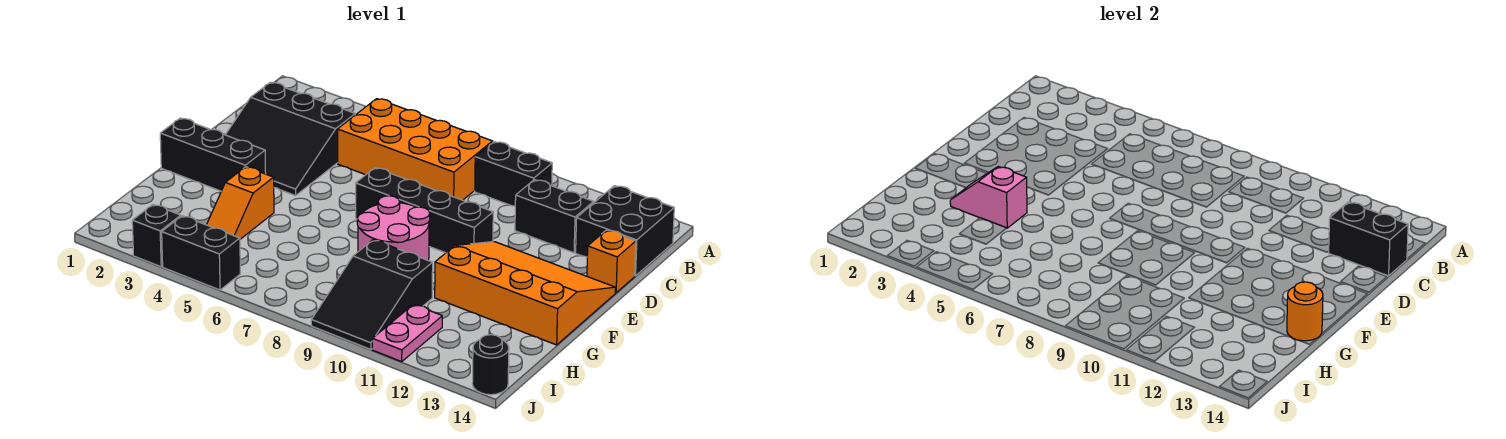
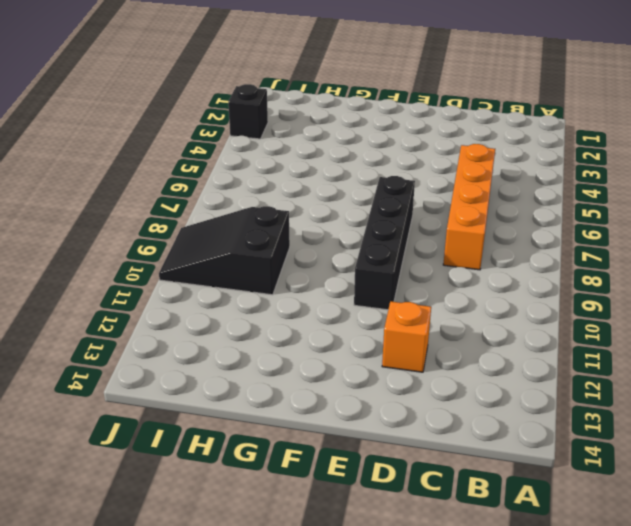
orange 1x4 brick [443,144,495,270] -> orange 2x4 brick [338,99,493,200]
orange 1x1 brick [382,301,431,372] -> orange 1x1 brick moved to [587,230,636,293]
none -> black 1x2 brick [475,142,552,206]
none -> black 2x2 brick [576,186,674,276]
none -> black 3x3 slope [225,82,355,196]

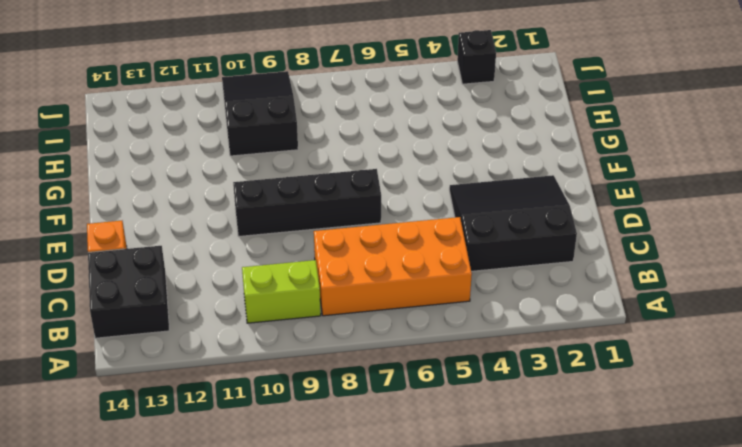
lime 1x2 brick [242,260,321,323] -> black 1x2 brick [475,142,552,206]
none -> black 1x2 brick [515,180,594,253]
none -> orange 3x4 slope [435,242,615,345]
none -> black 1x3 brick [160,118,266,191]

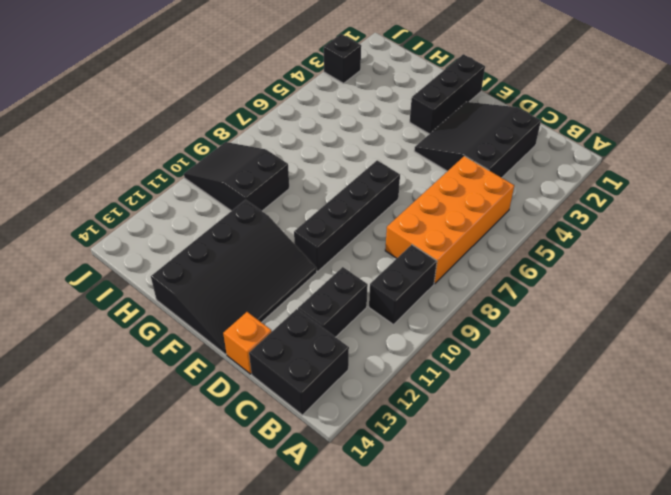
black 3x4 slope [151,200,317,354] -> orange 3x4 slope [435,242,615,345]
none -> pink 2x2 round brick [357,196,430,261]
none -> orange 1x2 slope [207,167,274,239]
none -> pink 1x2 plate [372,304,442,362]

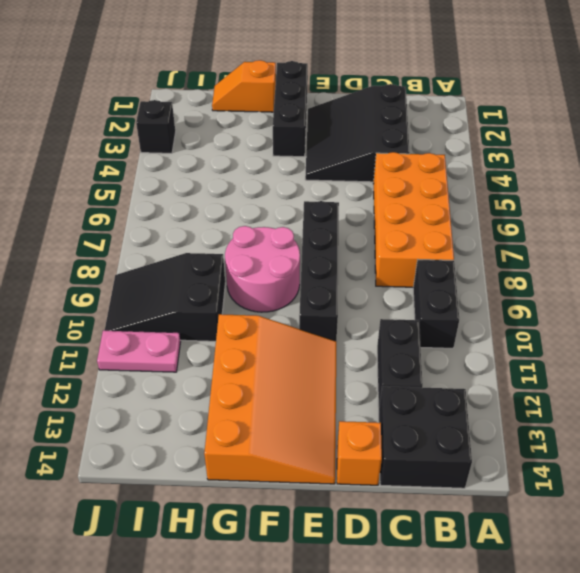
orange 1x2 slope [212,60,276,112] -> orange 1x2 slope moved to [207,167,274,239]
none -> black 1x2 brick [162,216,240,290]
none -> black 1x1 round brick [472,335,509,395]
none -> black 1x2 brick [1329,202,1408,276]

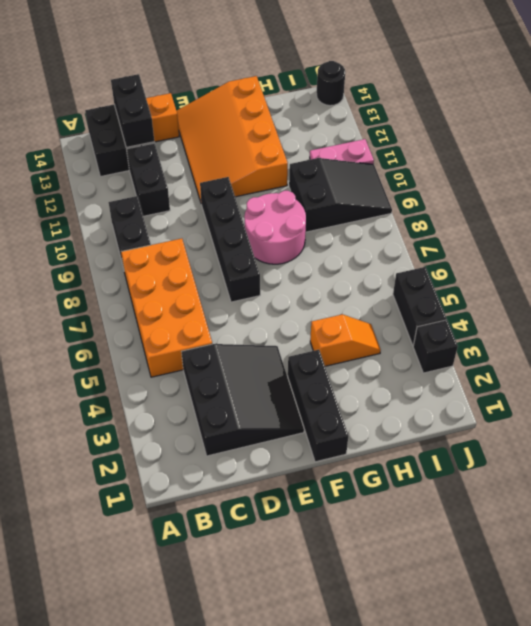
none -> pink 1x2 slope [950,167,1027,228]
none -> orange 1x1 round brick [1287,282,1323,341]

